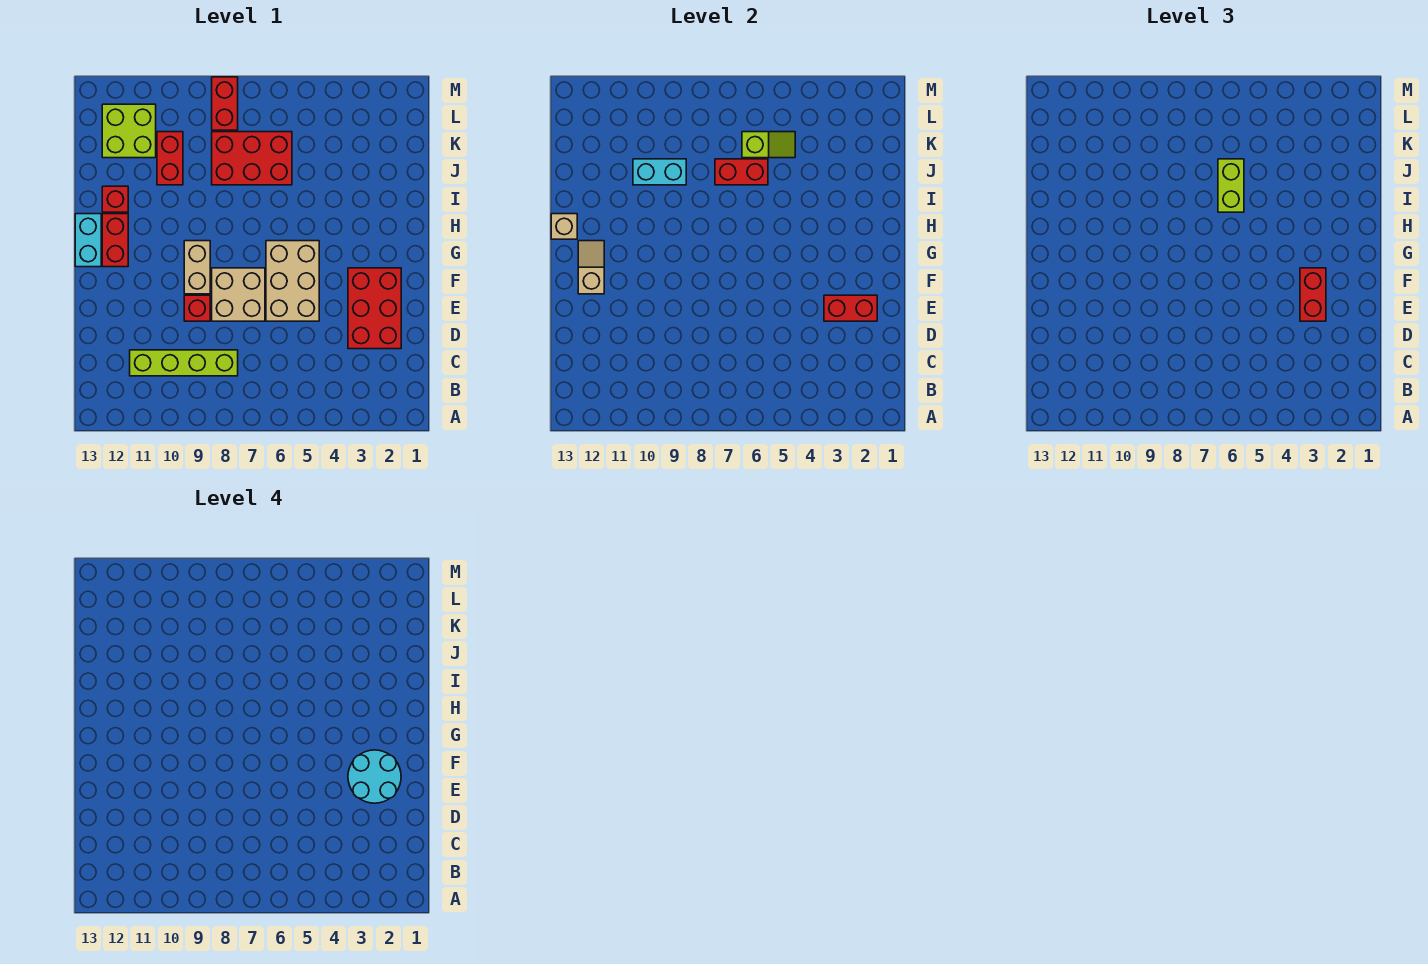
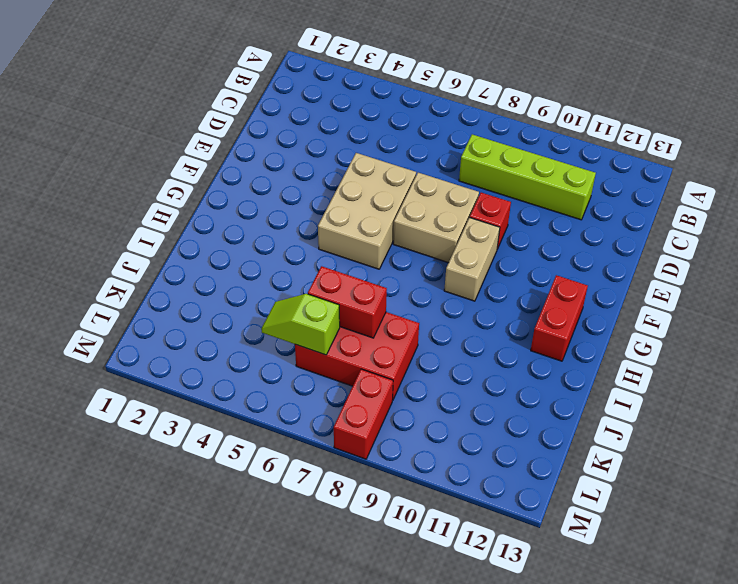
none -> red 2x3 brick [348,268,401,349]
none -> cyan 1x2 brick [75,214,101,267]
none -> red 1x1 brick [102,186,128,212]

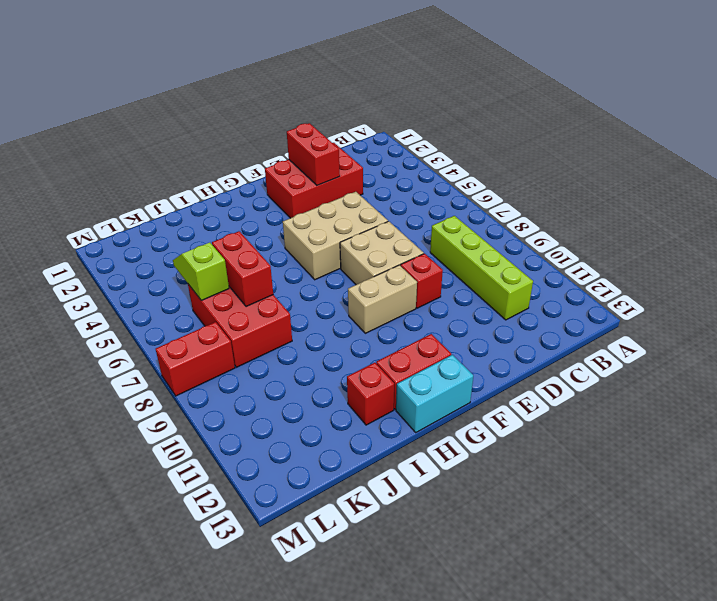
none -> red 1x2 brick [157,132,183,185]
none -> lime 2x2 brick [102,104,156,158]
none -> tan 1x2 slope [578,241,604,294]

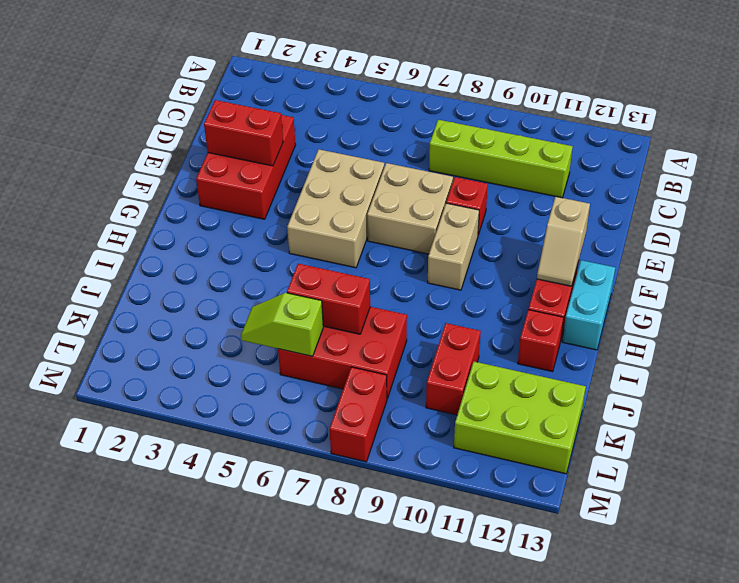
lime 2x3 brick [454,362,586,474] -> lime 2x2 brick [102,104,156,158]
none -> tan 1x1 brick [551,214,577,239]
none -> cyan 1x2 brick [633,159,686,185]
none -> red 1x2 brick [1300,268,1326,321]

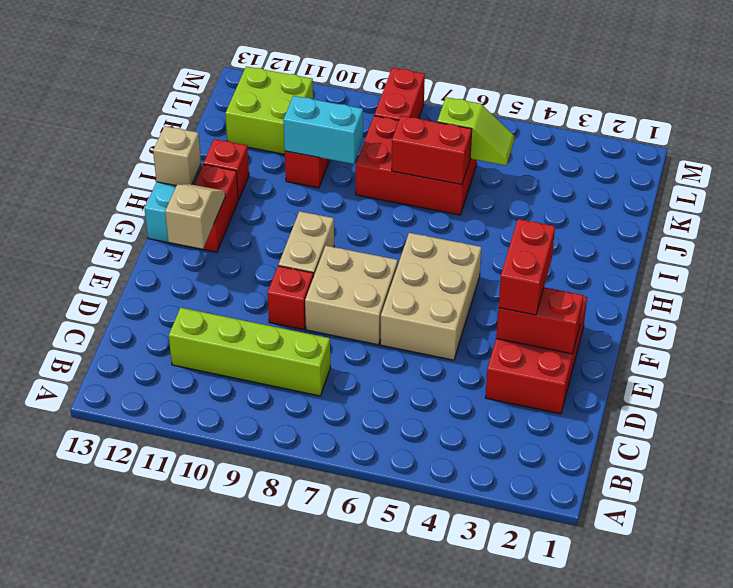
none -> lime 1x2 brick [1218,159,1244,212]
none -> cyan 2x2 round brick [348,750,401,803]

